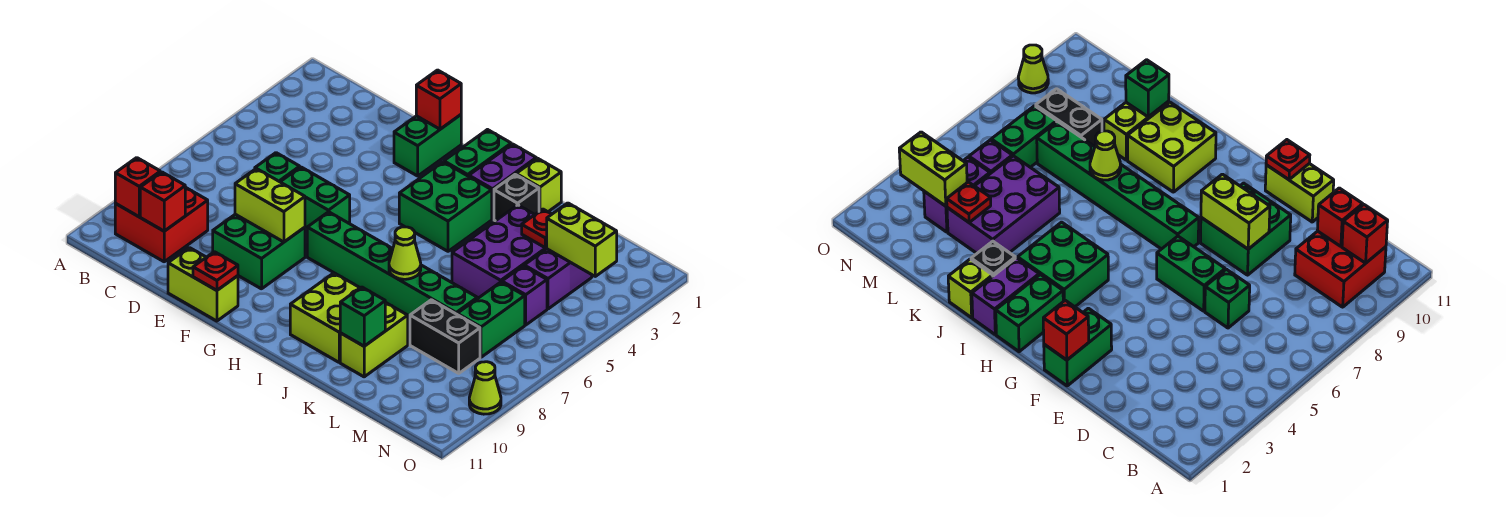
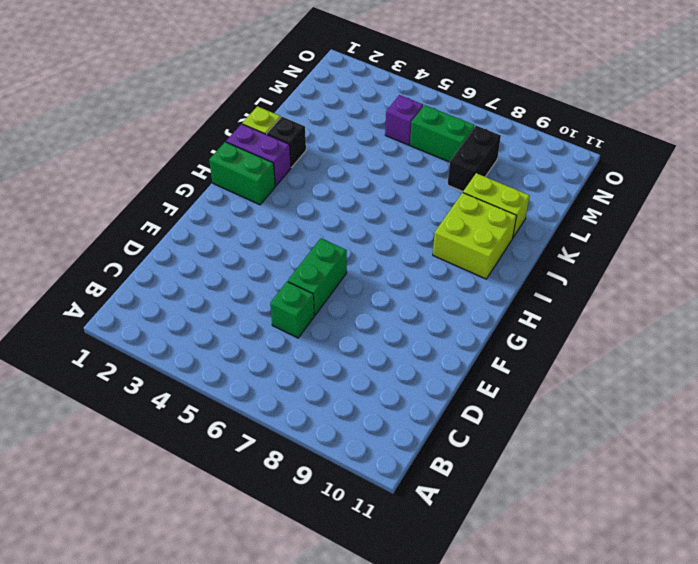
none -> red 2x2 brick [115,187,208,262]
none -> green 2x2 brick [213,214,305,289]
none -> lime 1x2 brick [168,248,238,321]

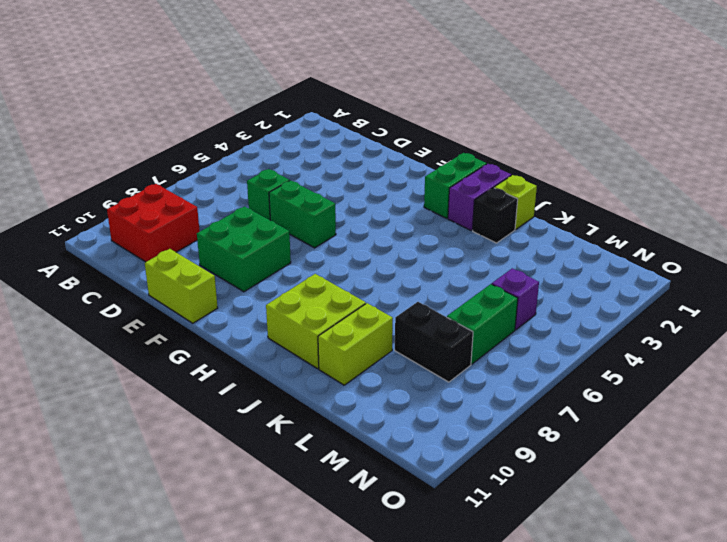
none -> green 1x2 brick [394,115,461,176]
none -> green 1x6 brick [307,212,477,316]
none -> green 2x2 brick [399,162,492,251]

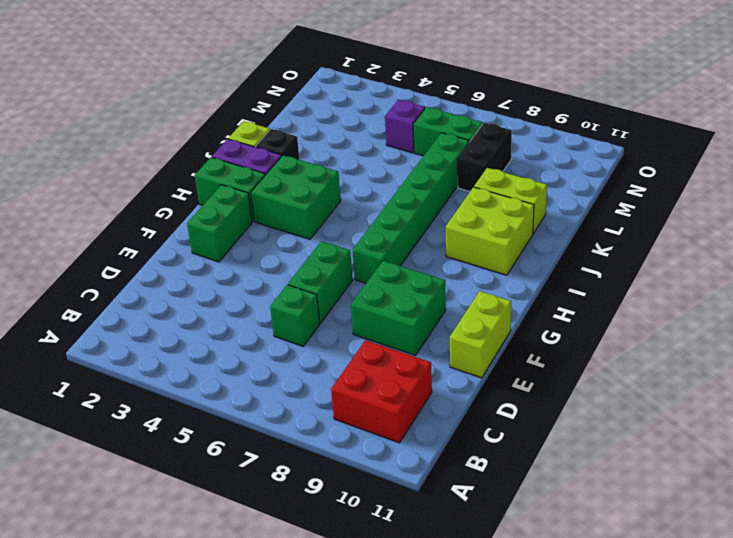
green 1x2 brick [187,185,252,262] -> green 1x2 brick turned to [394,115,461,176]
none -> purple 2x3 brick [452,205,547,298]
none -> purple 1x2 brick [524,249,592,309]
none -> lime 1x1 cone [469,362,501,414]

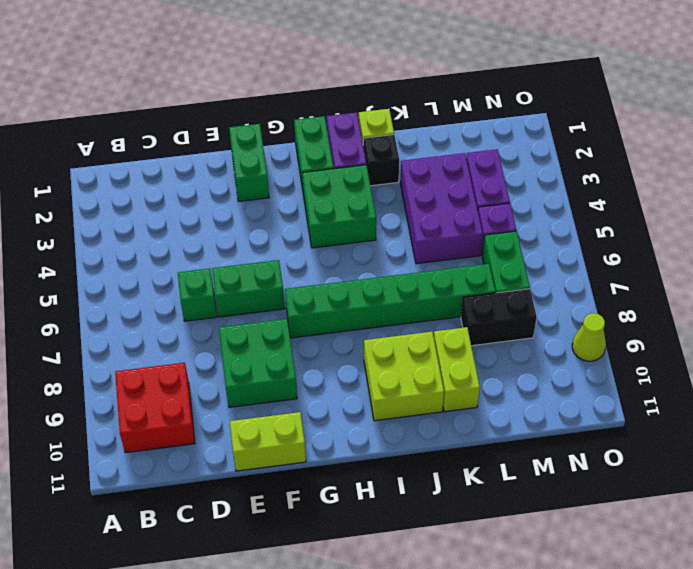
none -> red 1x1 brick [115,158,160,217]
none -> red 1x1 brick [140,172,185,231]
none -> lime 1x2 brick [235,168,305,242]

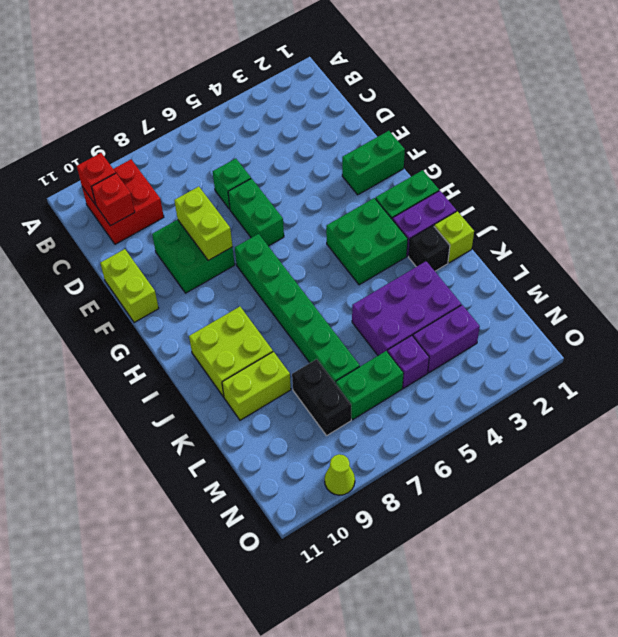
none -> red 1x1 brick [416,70,461,129]
none -> red 1x1 plate [193,252,238,290]
none -> lime 1x1 cone [389,227,421,279]

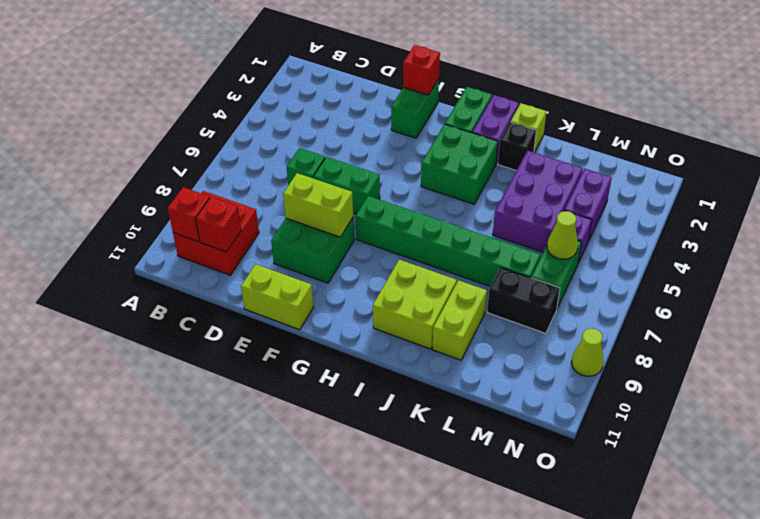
lime 1x1 cone [547,211,578,259] -> lime 1x1 cone moved to [389,227,421,279]
none -> red 1x1 plate [193,252,238,290]
none -> green 1x1 brick [340,287,385,346]
none -> red 1x1 plate [522,209,552,248]

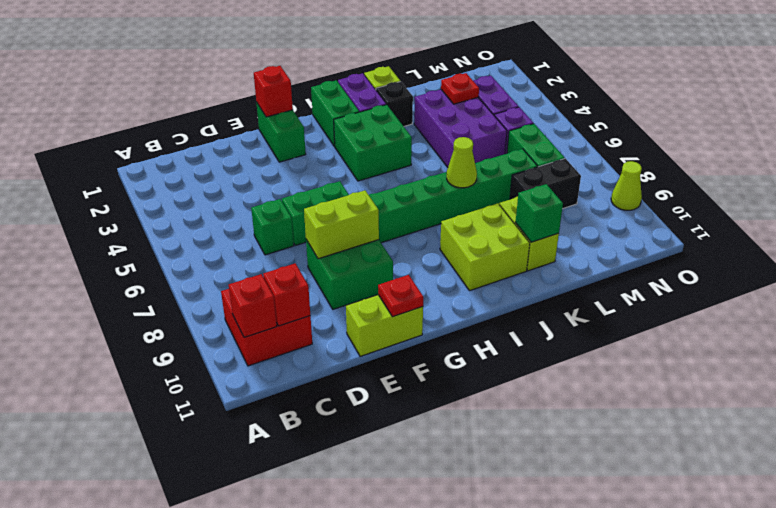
none -> lime 1x2 brick [547,203,617,276]

